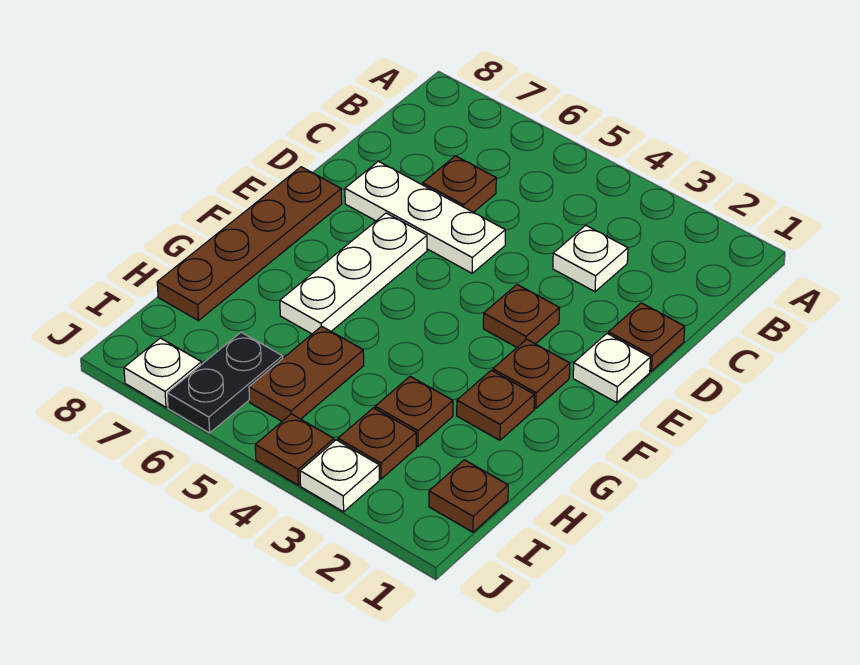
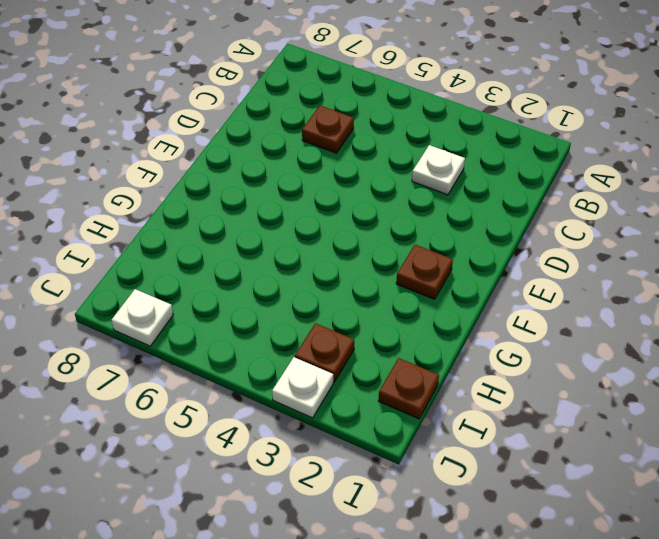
none -> brown 1x1 plate [609,303,685,371]
none -> white 1x3 plate [345,161,505,273]
none -> white 1x1 plate [573,334,650,402]

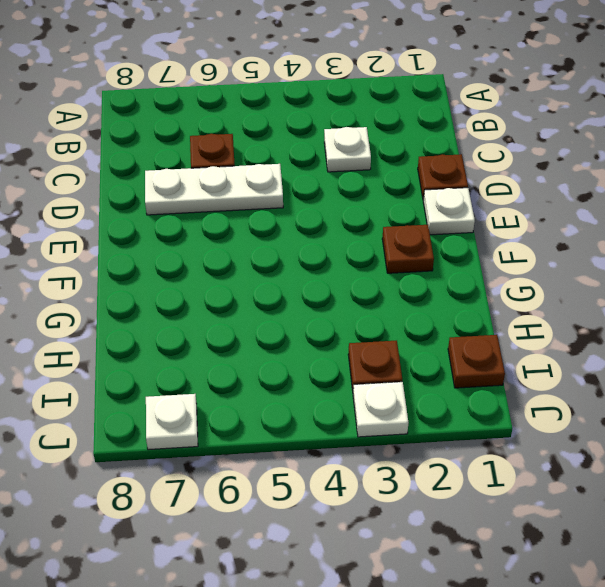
none -> brown 1x1 plate [483,285,560,347]
none -> white 1x3 plate [280,213,427,334]
none -> brown 1x4 plate [157,167,342,321]

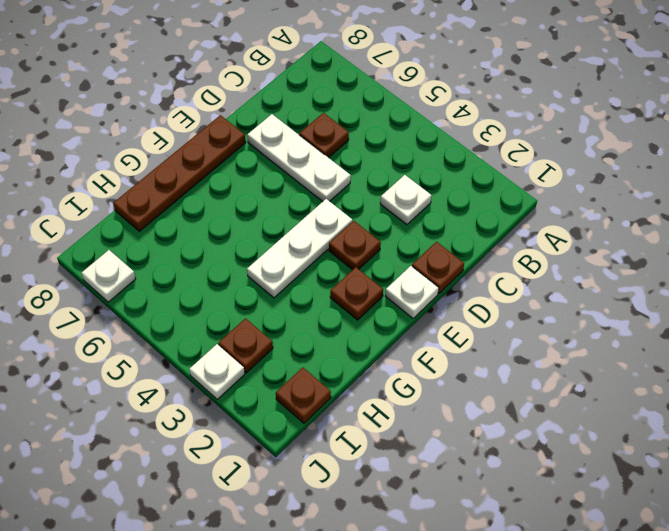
white 1x3 plate [247,199,352,298] -> white 1x3 plate moved to [280,213,427,334]
none -> brown 1x1 plate [457,370,534,440]
none -> brown 1x1 plate [375,376,453,446]
none -> brown 1x2 plate [249,326,364,421]

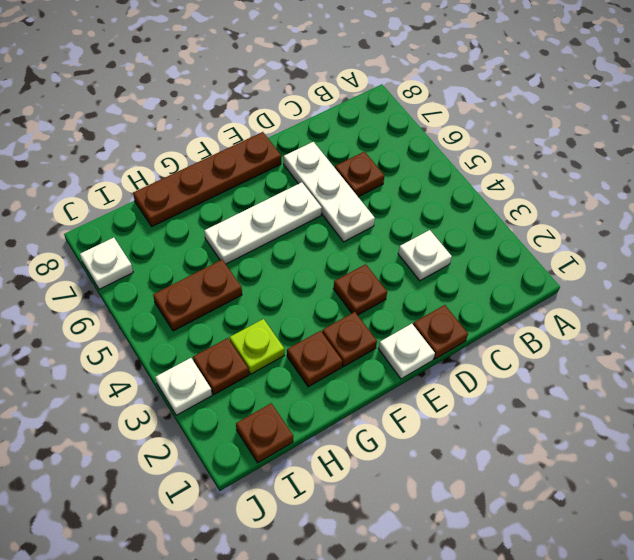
lime 1x1 plate [230,319,284,374] -> brown 1x1 plate [375,376,453,446]
none -> black 1x2 plate [167,332,283,433]
none -> brown 1x1 plate [255,414,334,485]

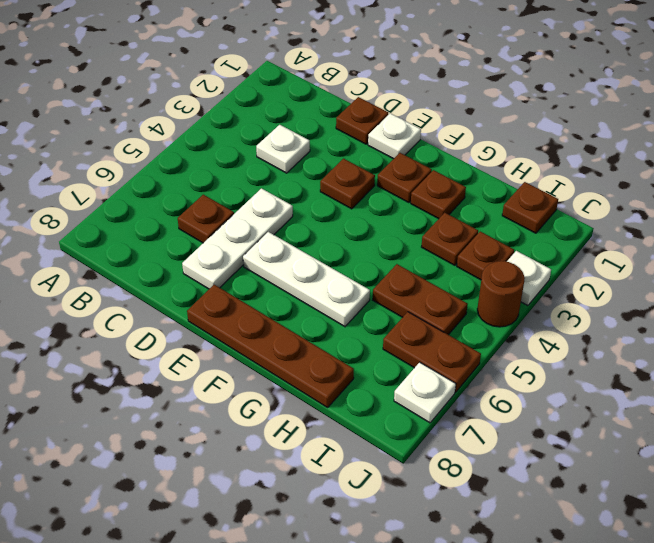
brown 1x2 plate [383,312,481,392] -> black 1x2 plate [167,332,283,433]
brown 1x1 round brick [477,261,525,327] -> brown 1x1 plate [255,414,334,485]

